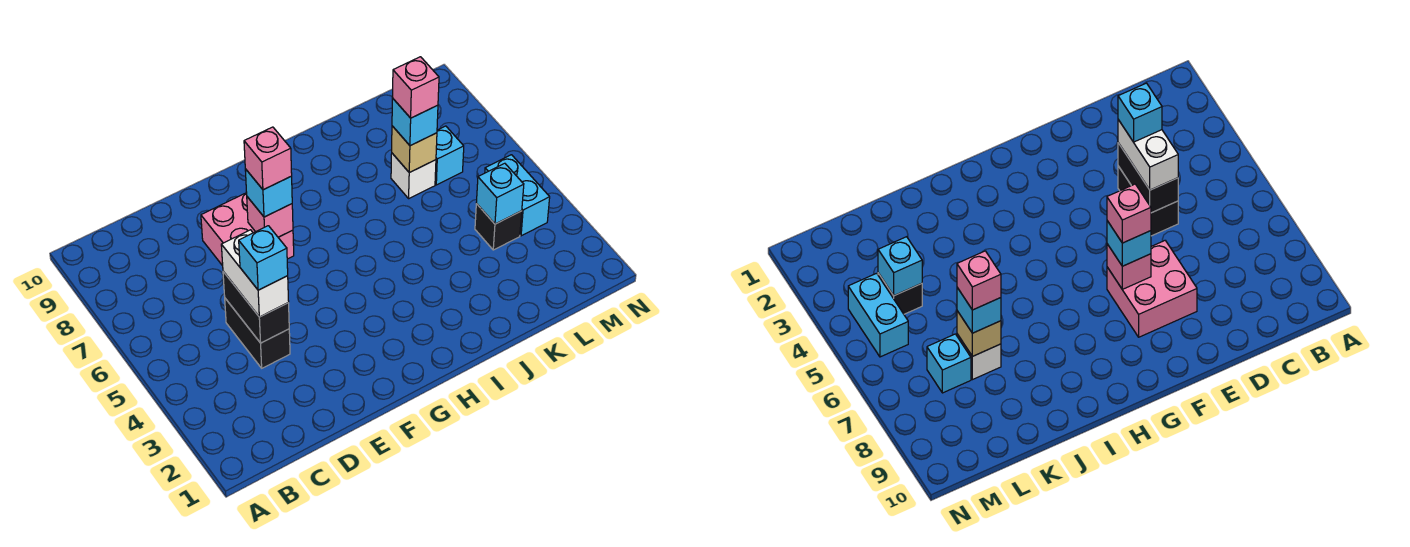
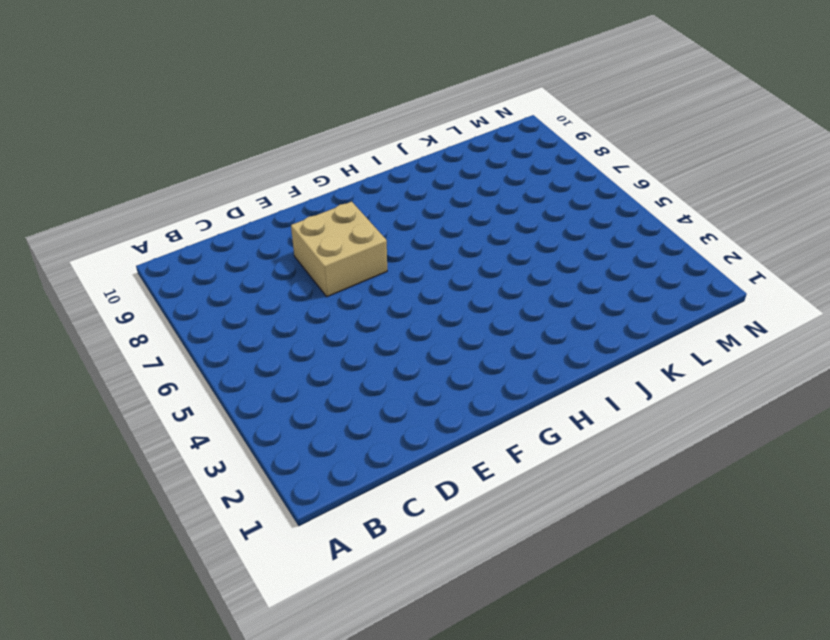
tan 2x2 brick [291,202,387,297] -> pink 2x2 brick [201,193,294,266]
none -> black 1x2 brick [225,298,290,368]
none -> white 1x1 brick [391,153,436,198]
none -> black 1x1 brick [475,204,522,250]

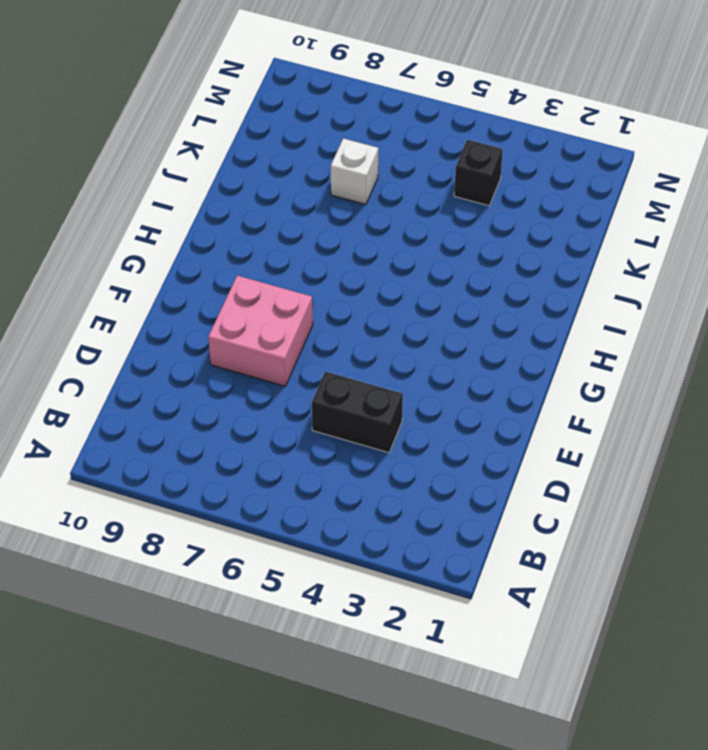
none -> cyan 1x1 brick [435,126,464,185]
none -> cyan 1x2 brick [485,155,550,236]
none -> black 1x2 brick [223,272,289,343]

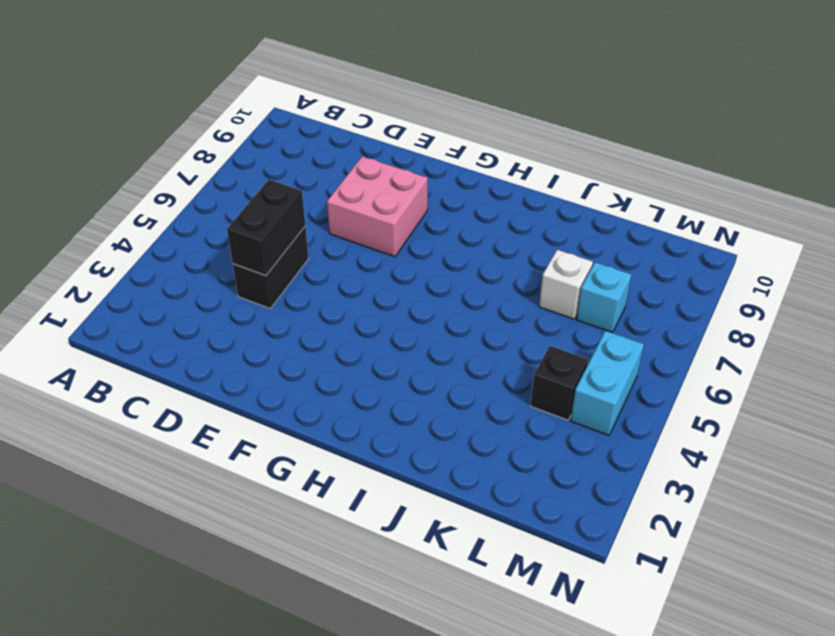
none -> pink 1x1 brick [247,197,293,237]
none -> tan 1x1 brick [392,126,437,173]
none -> cyan 1x1 brick [476,163,524,224]

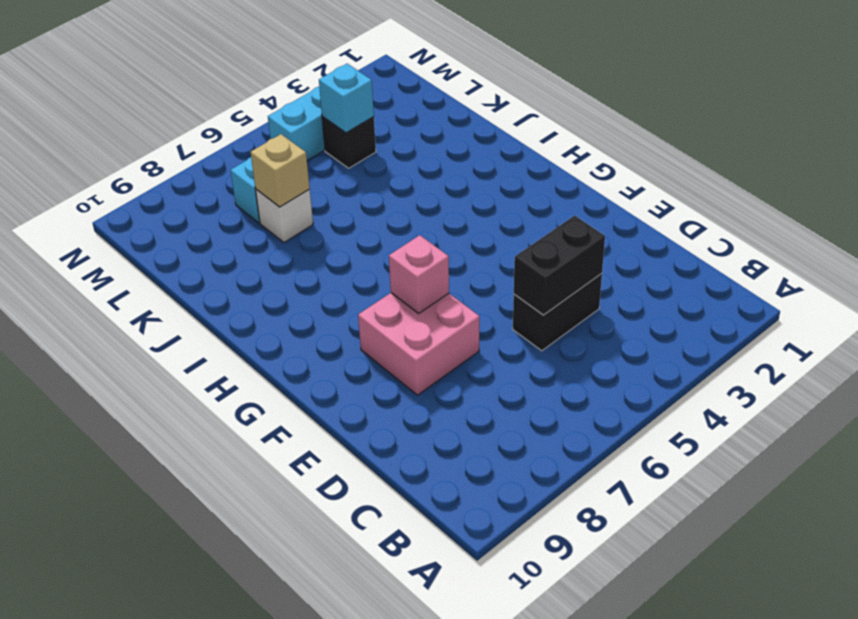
none -> white 1x2 brick [221,230,289,317]
none -> cyan 1x1 brick [245,169,292,217]
none -> cyan 1x1 brick [392,98,438,146]

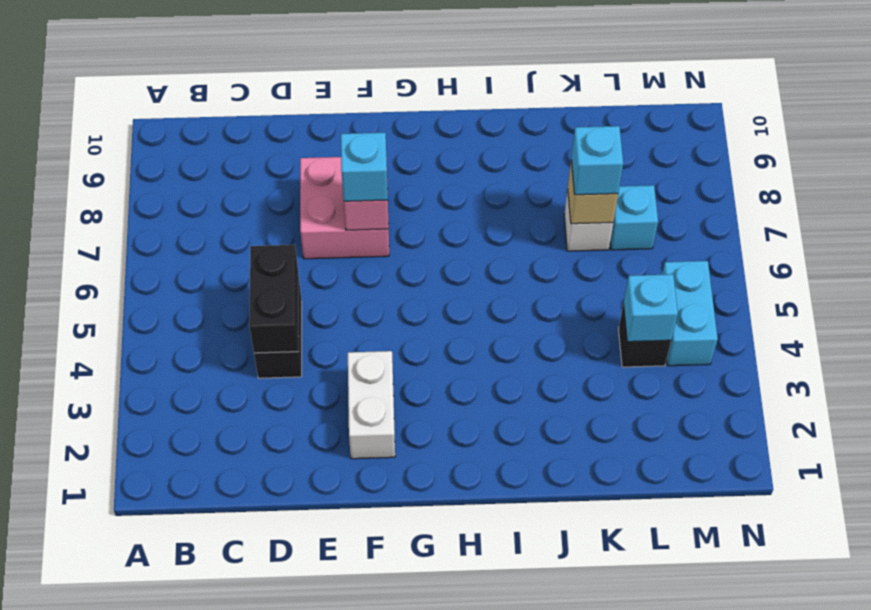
white 1x2 brick [348,351,395,459] -> white 1x2 brick moved to [221,230,289,317]
none -> cyan 1x1 brick [239,226,288,290]
none -> pink 1x1 brick [244,127,292,190]
none -> pink 1x1 brick [392,57,439,118]

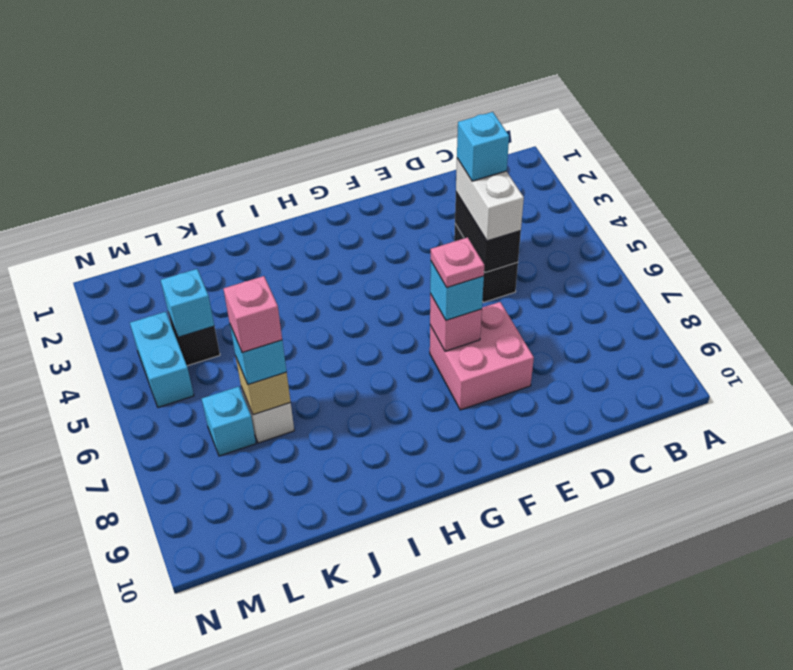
pink 1x1 plate [431,237,484,288] -> pink 1x1 brick [244,127,292,190]

